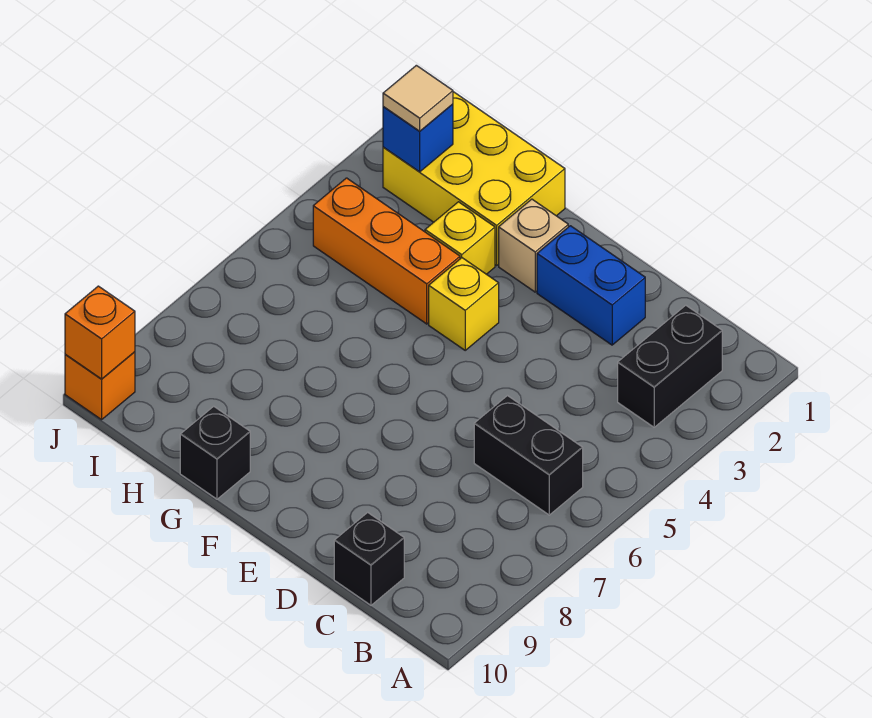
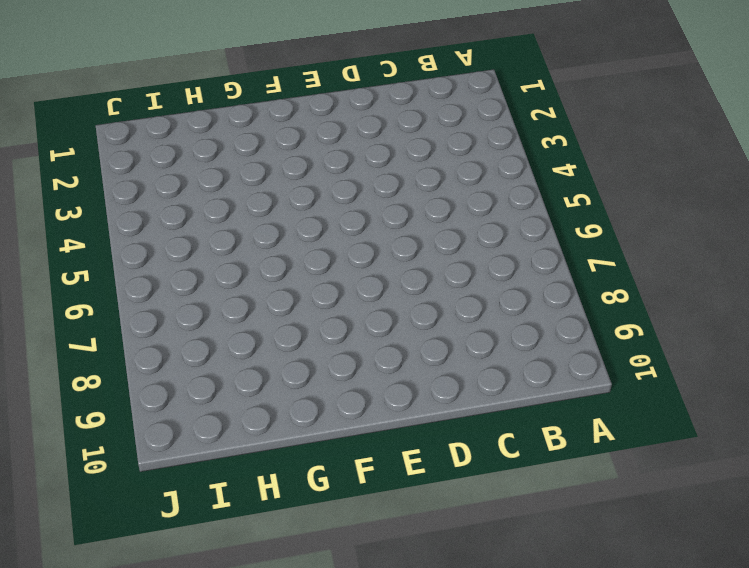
none -> black 1x2 brick [618,305,722,427]
none -> black 1x2 brick [474,396,583,515]
none -> black 1x1 brick [334,512,404,605]

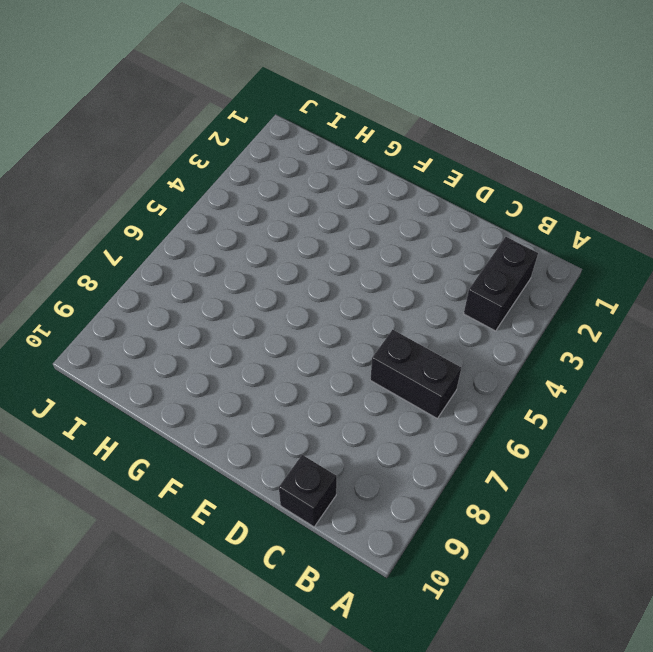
none -> blue 1x2 brick [537,226,645,345]
none -> tan 1x1 brick [499,199,568,292]
none -> yellow 1x1 brick [429,258,499,350]

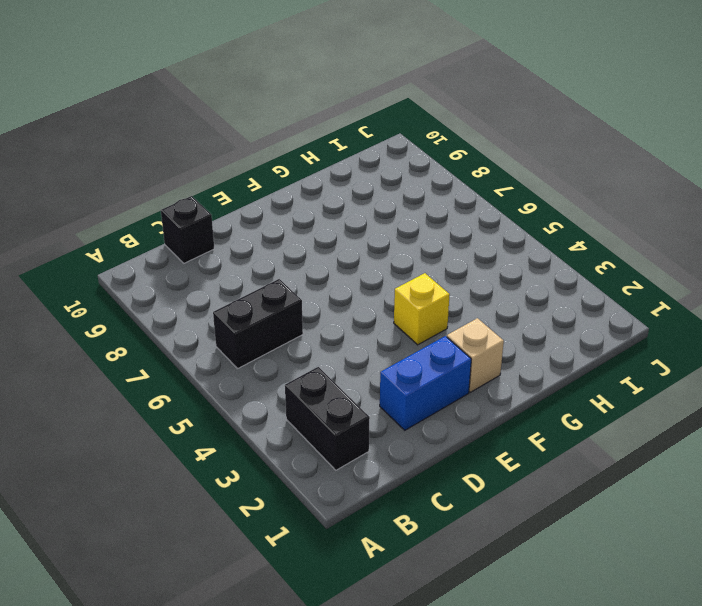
none -> yellow 2x3 brick [383,92,565,265]
none -> yellow 1x1 brick [425,202,495,274]
none -> orange 1x3 brick [313,178,460,324]

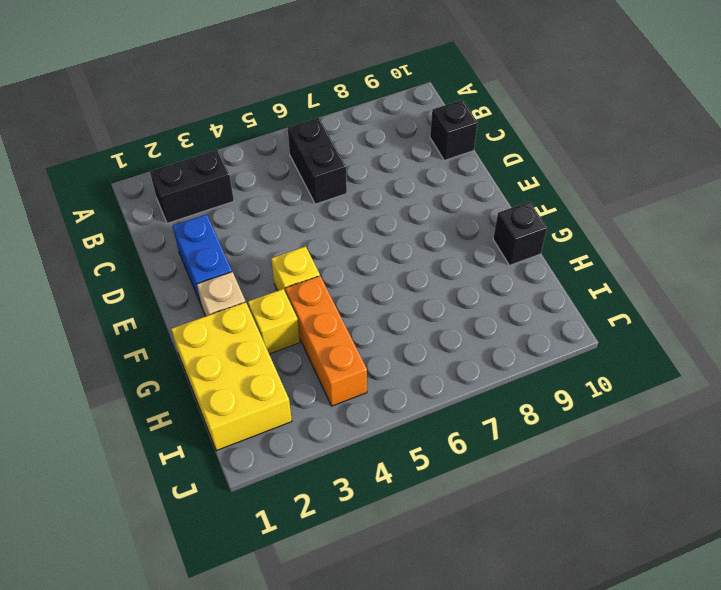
none -> orange 1x1 brick [65,352,135,420]
none -> blue 1x1 brick [383,104,453,172]
none -> orange 1x1 brick [65,286,135,379]

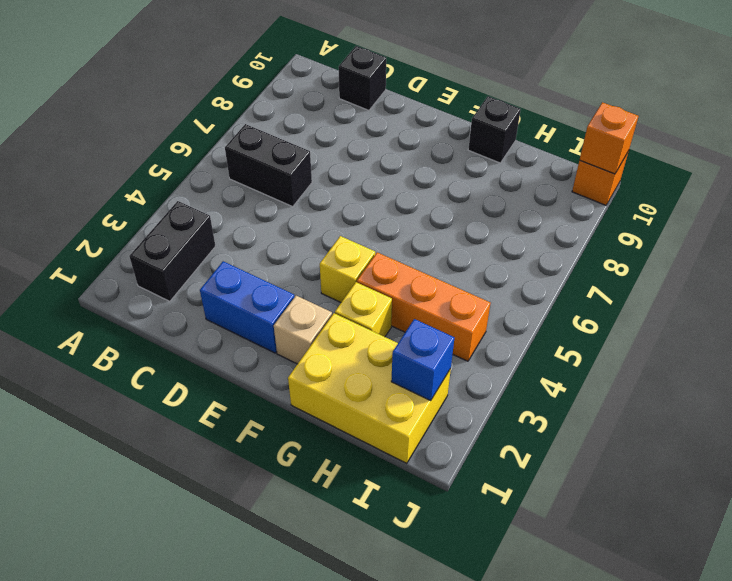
none -> tan 1x1 tile [383,65,453,131]

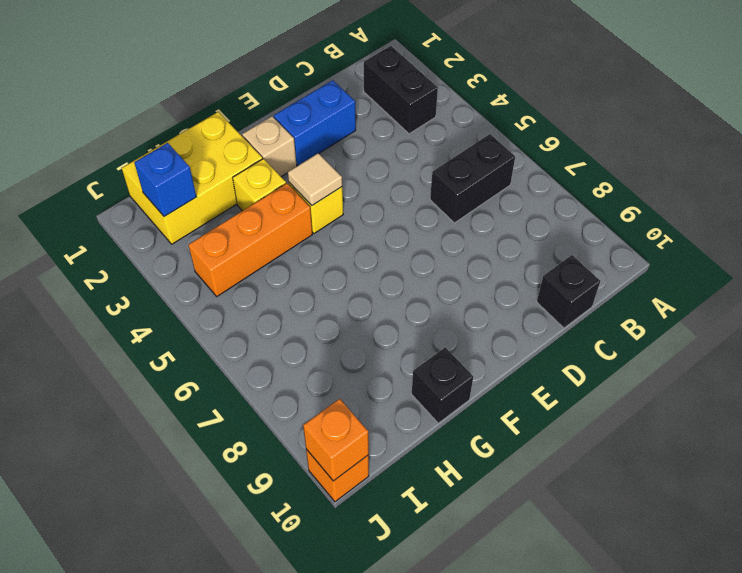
tan 1x1 tile [288,153,342,205] -> tan 1x1 tile moved to [383,65,453,131]

